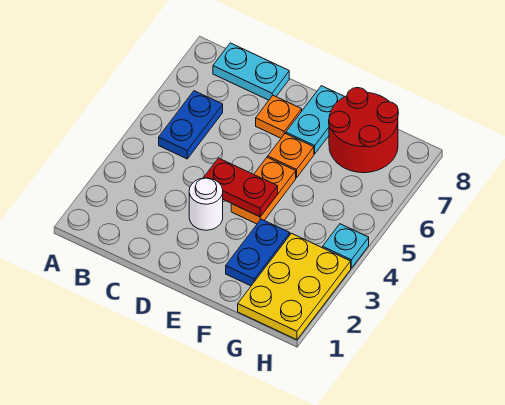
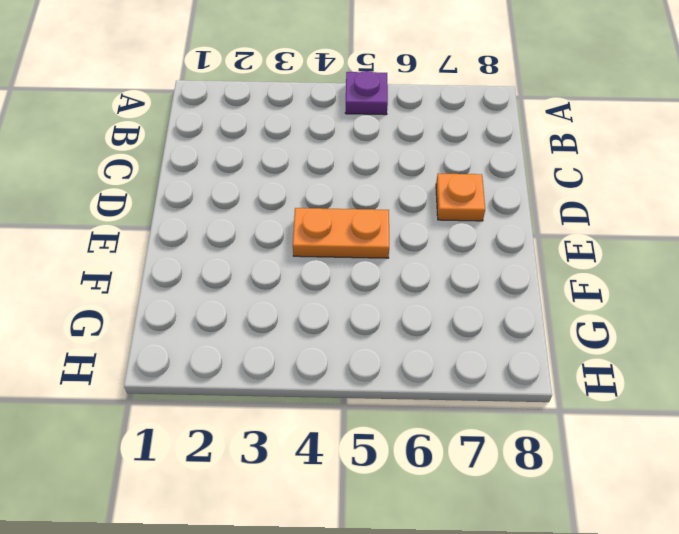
purple 1x1 plate [345,71,388,115] -> none
none -> blue 1x2 plate [159,91,223,159]
none -> cyan 1x2 plate [213,43,289,100]
none -> white 1x1 round brick [189,178,223,230]

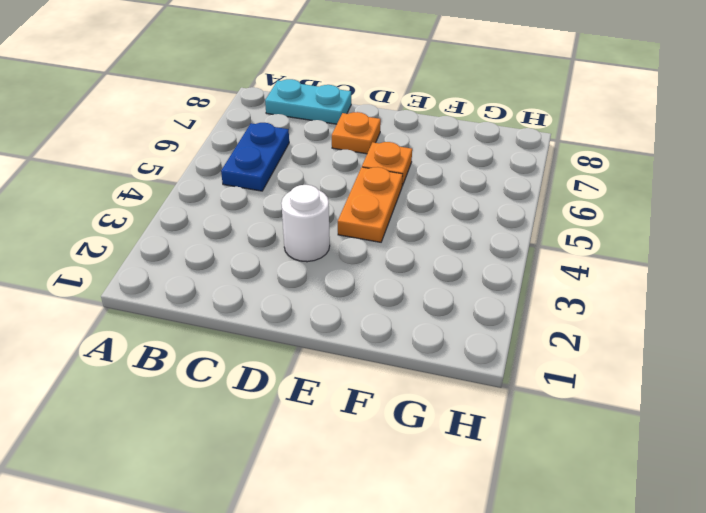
none -> cyan 1x2 plate [286,86,345,154]
none -> blue 1x2 plate [226,219,290,286]
none -> red 2x2 round brick [329,88,398,173]

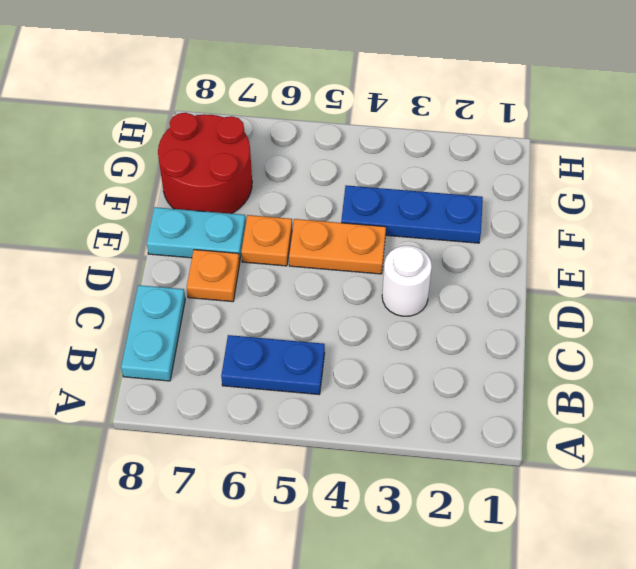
blue 1x3 plate [341,185,483,243] -> blue 1x2 plate [226,219,290,286]
none -> yellow 2x3 plate [238,233,351,340]
none -> cyan 1x1 plate [323,224,369,268]
none -> red 1x2 plate [203,158,278,217]

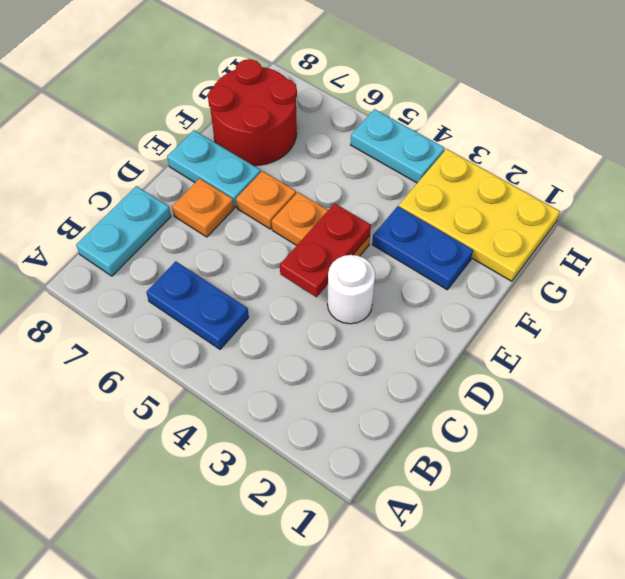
cyan 1x2 plate [351,109,445,183] -> cyan 1x1 plate [323,224,369,268]

